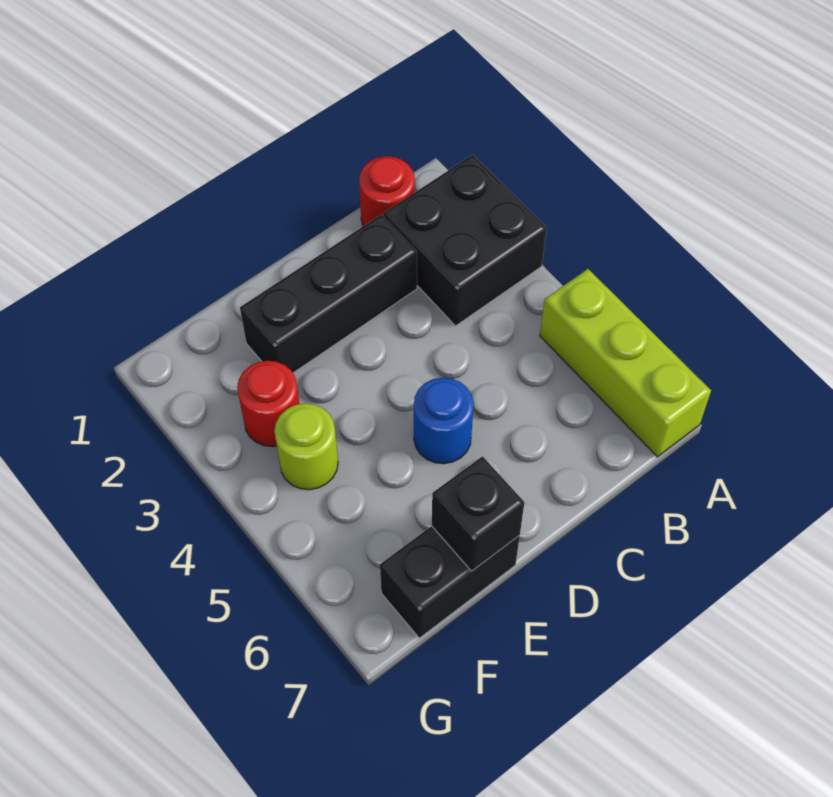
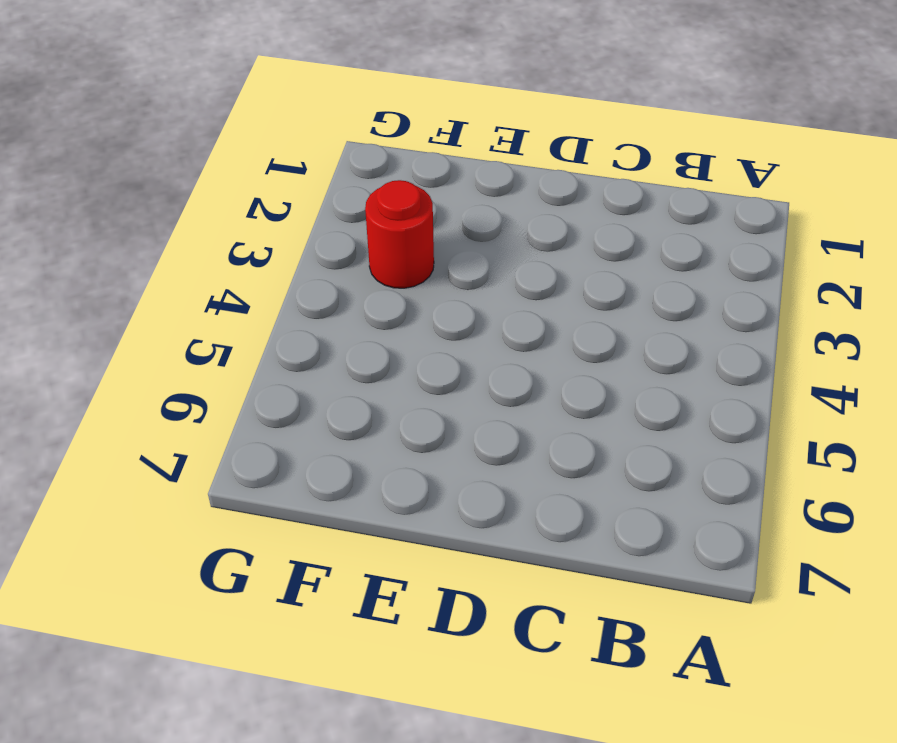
none -> black 2x2 brick [384,155,547,326]
none -> lime 1x3 brick [540,269,711,457]

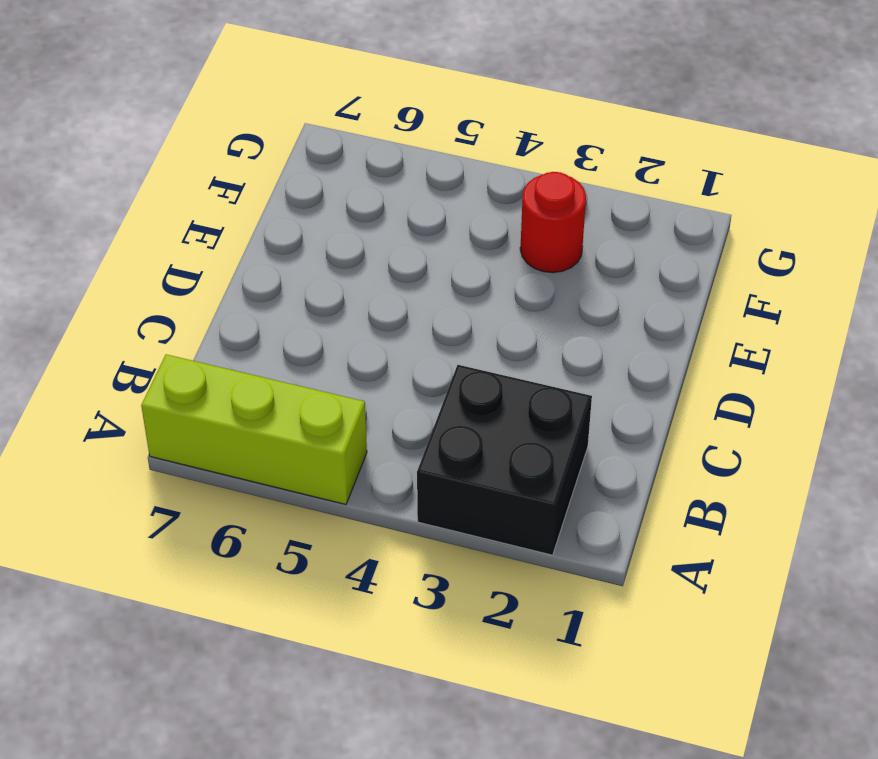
none -> red 1x1 round brick [359,156,415,226]
none -> black 1x3 brick [240,214,417,373]

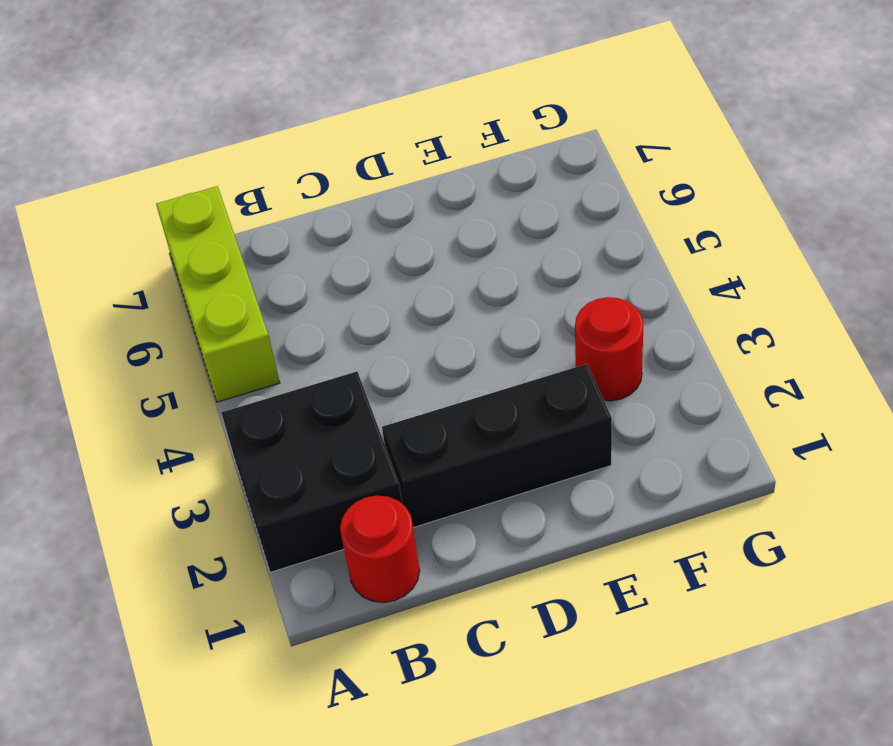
none -> blue 1x1 round brick [414,378,474,464]
none -> black 1x2 brick [380,526,520,638]

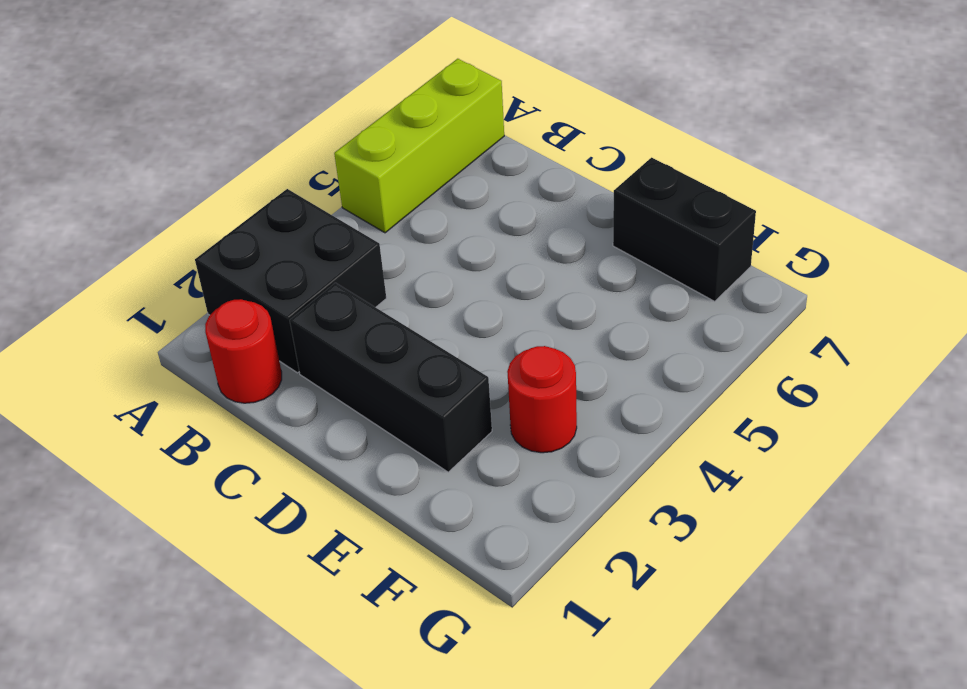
none -> blue 1x1 round brick [414,378,474,464]
none -> lime 1x1 round brick [274,403,338,490]

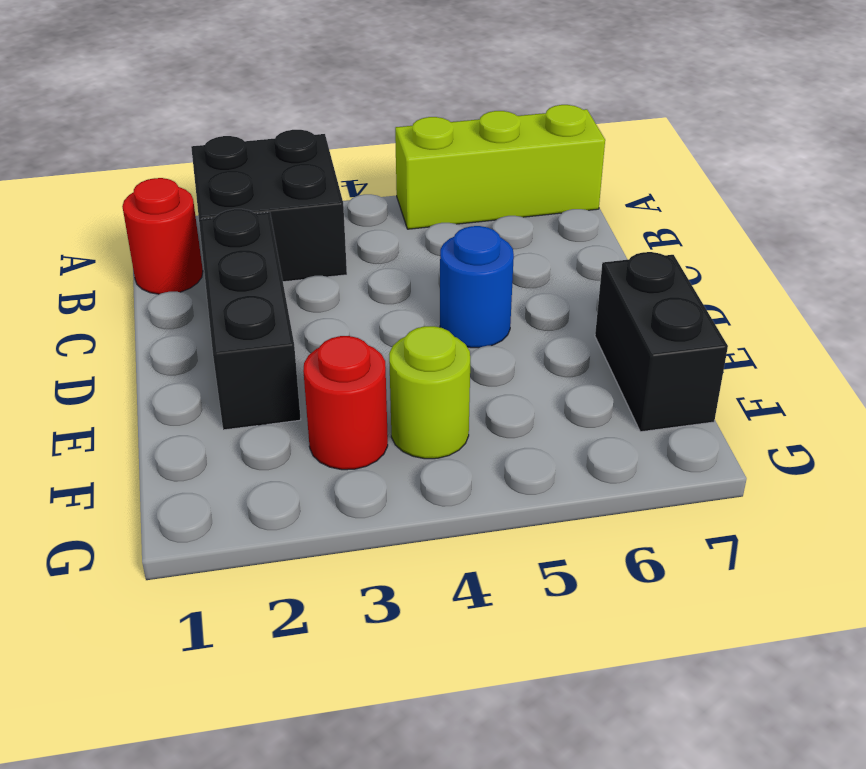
none -> black 1x1 brick [432,456,524,571]

